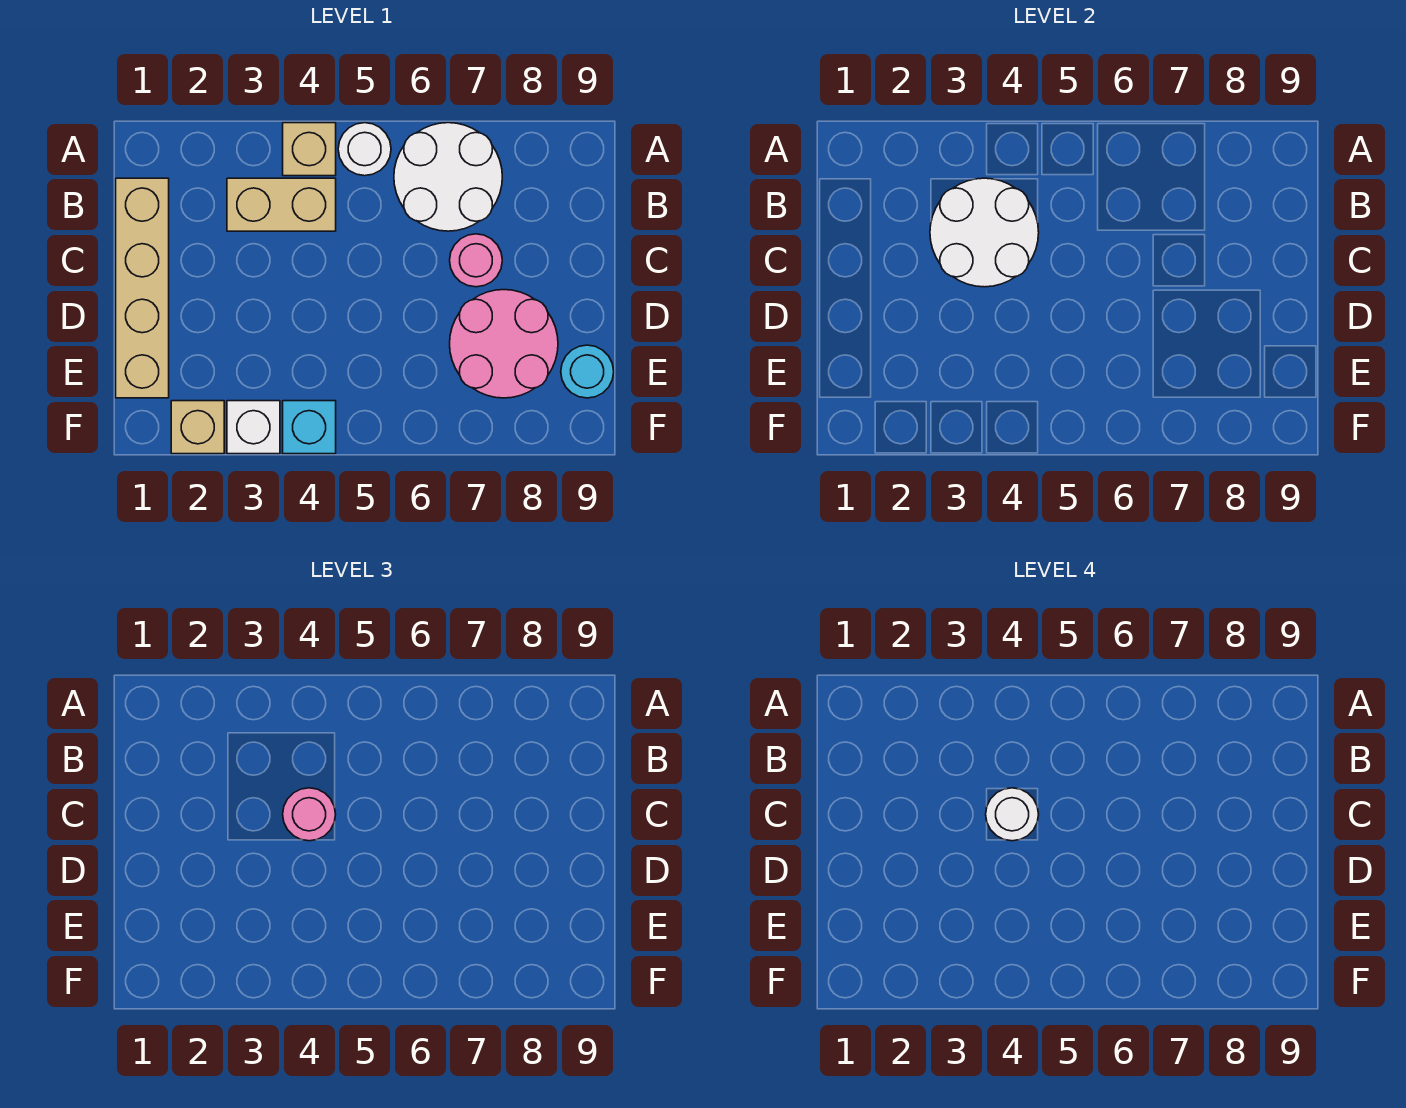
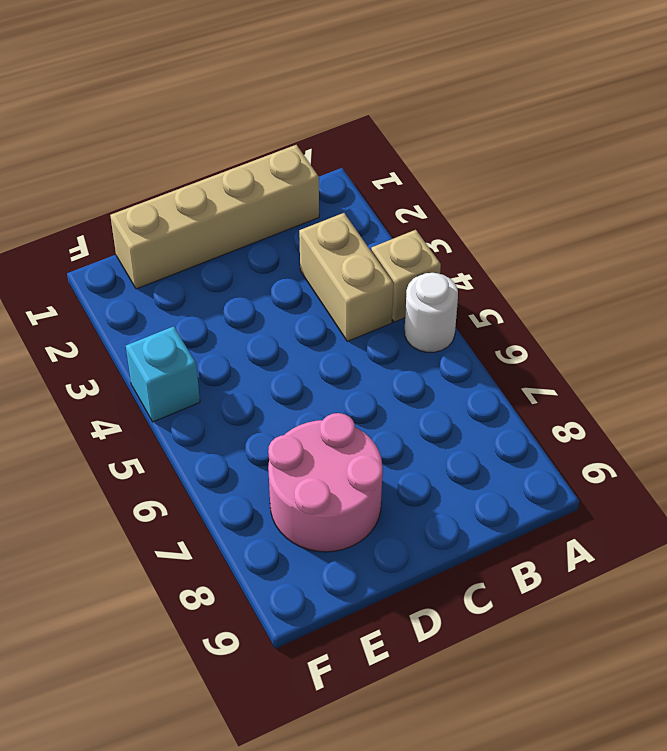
none -> white 2x2 round brick [394,123,502,231]
none -> pink 1x1 round brick [450,234,502,287]
none -> cyan 1x1 round brick [561,345,614,398]

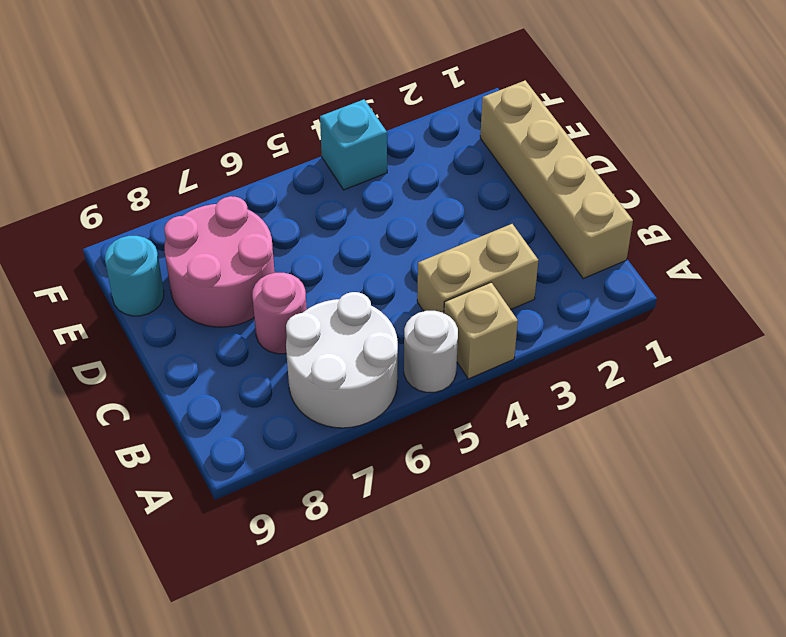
none -> tan 1x1 brick [171,401,224,454]
none -> white 1x1 brick [227,401,280,454]
none -> white 2x2 round brick [930,178,1039,287]

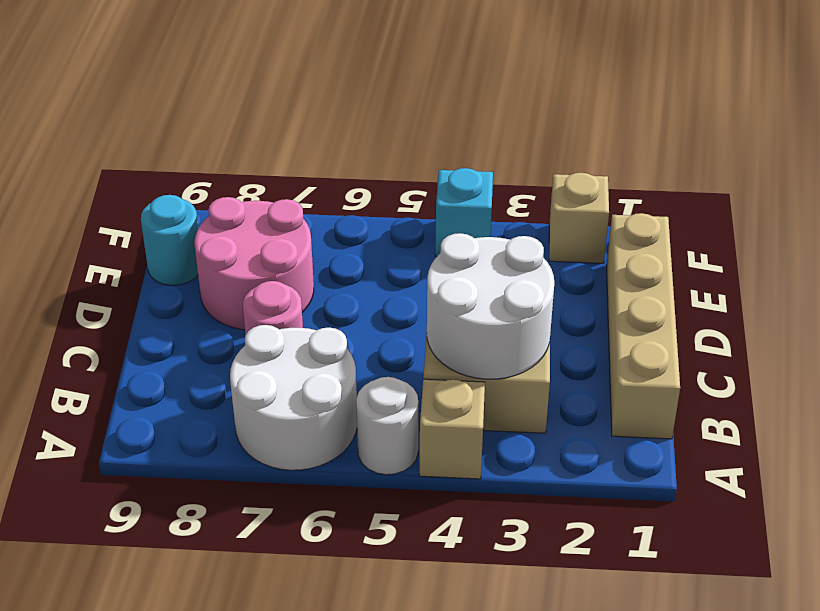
none -> white 1x1 brick [227,401,280,454]
none -> pink 1x1 round brick [283,788,336,841]
none -> white 1x1 round brick [986,788,1039,841]

